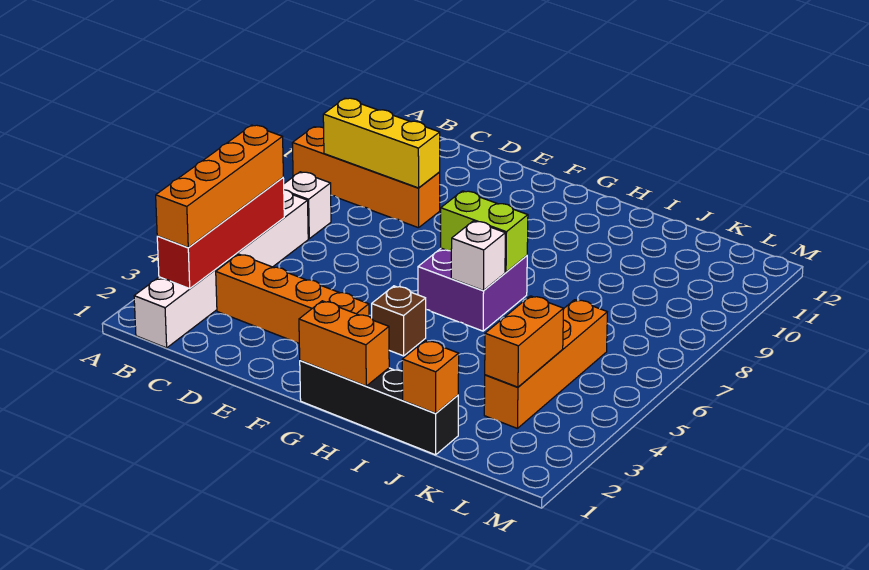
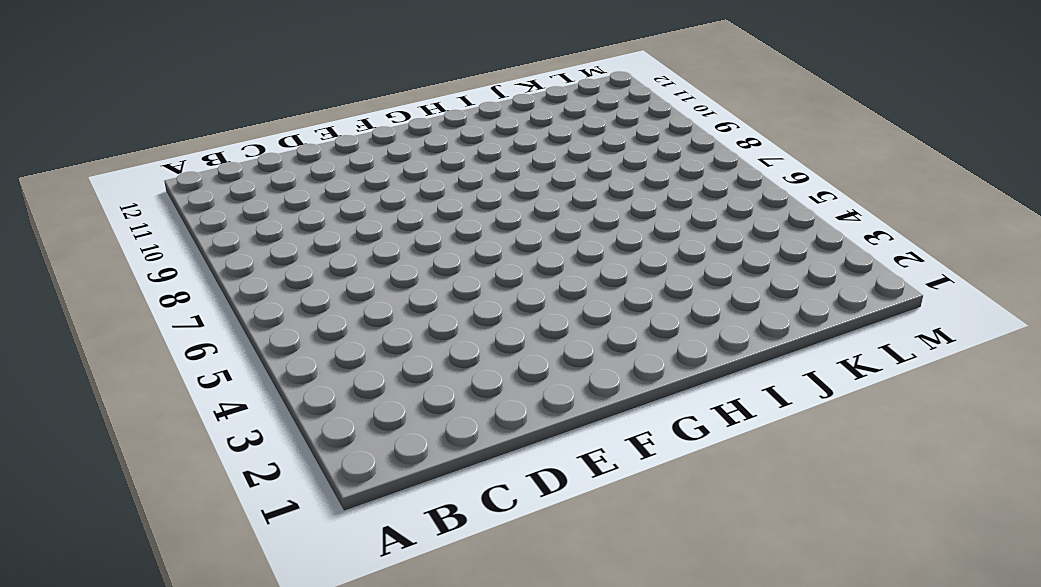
none -> orange 1x4 brick [292,127,440,228]
none -> white 1x6 brick [134,190,308,348]
none -> white 1x1 brick [284,172,331,239]

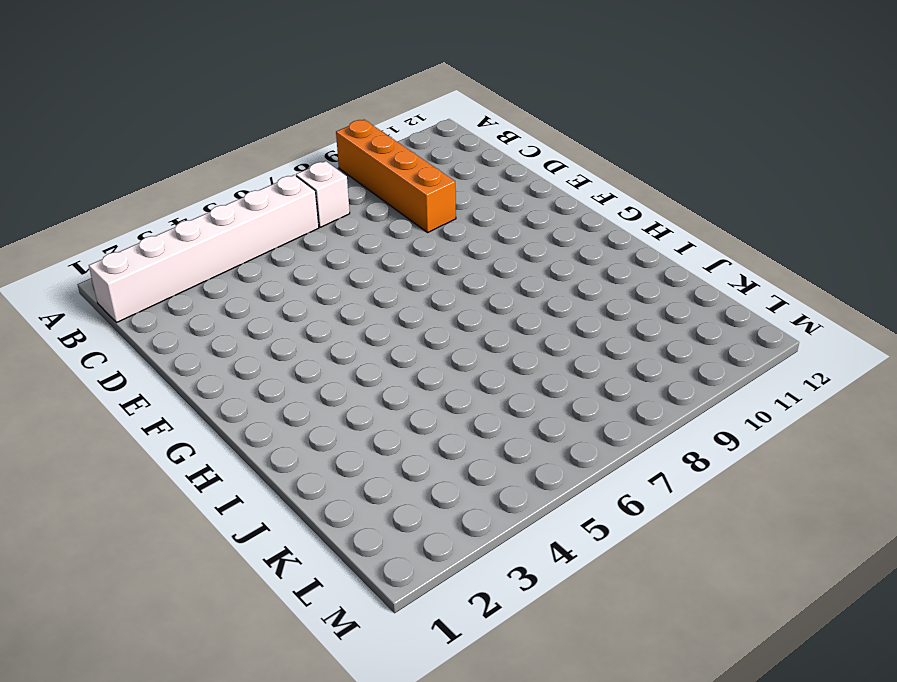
none -> orange 1x4 brick [216,254,369,343]
none -> black 1x4 brick [300,360,458,455]
none -> brown 1x1 brick [372,286,426,356]

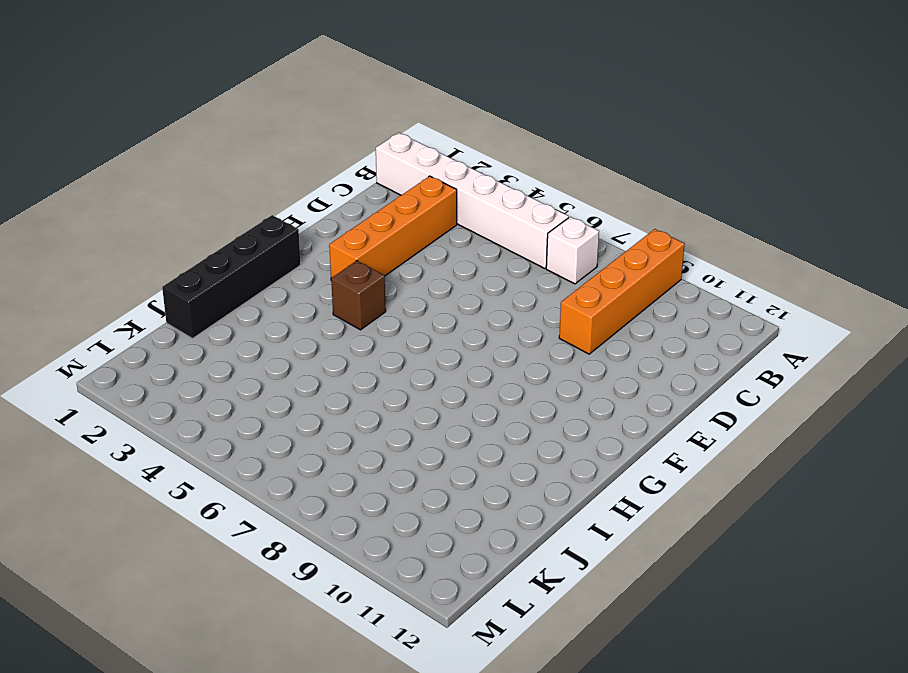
none -> purple 2x2 brick [418,248,527,331]
none -> orange 1x4 brick [484,300,607,428]
none -> red 1x4 brick [157,178,284,289]

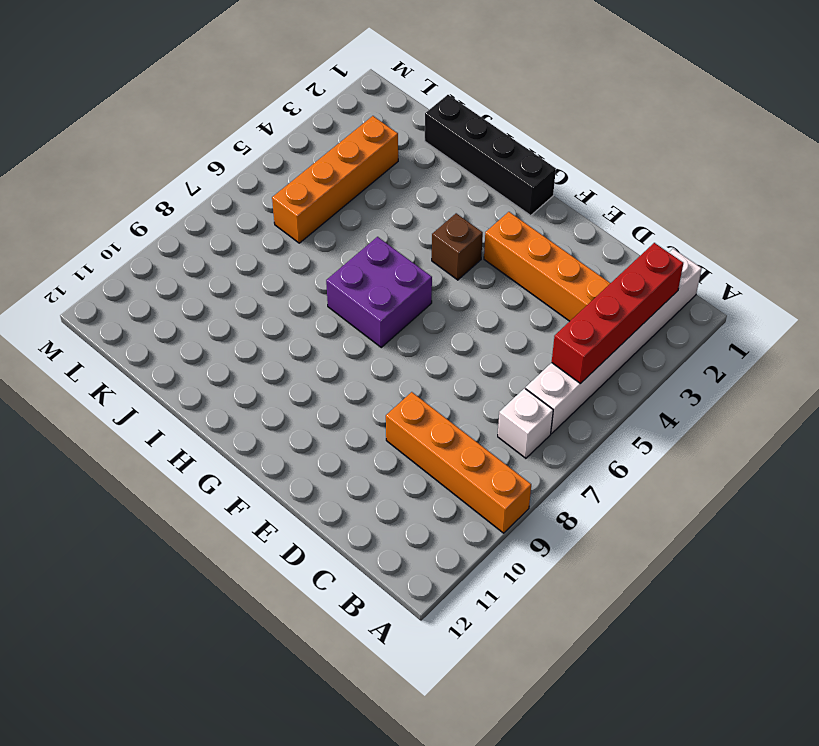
none -> yellow 1x3 brick [323,98,440,188]
none -> orange 1x2 brick [299,301,389,386]
none -> lime 1x2 brick [441,191,528,272]

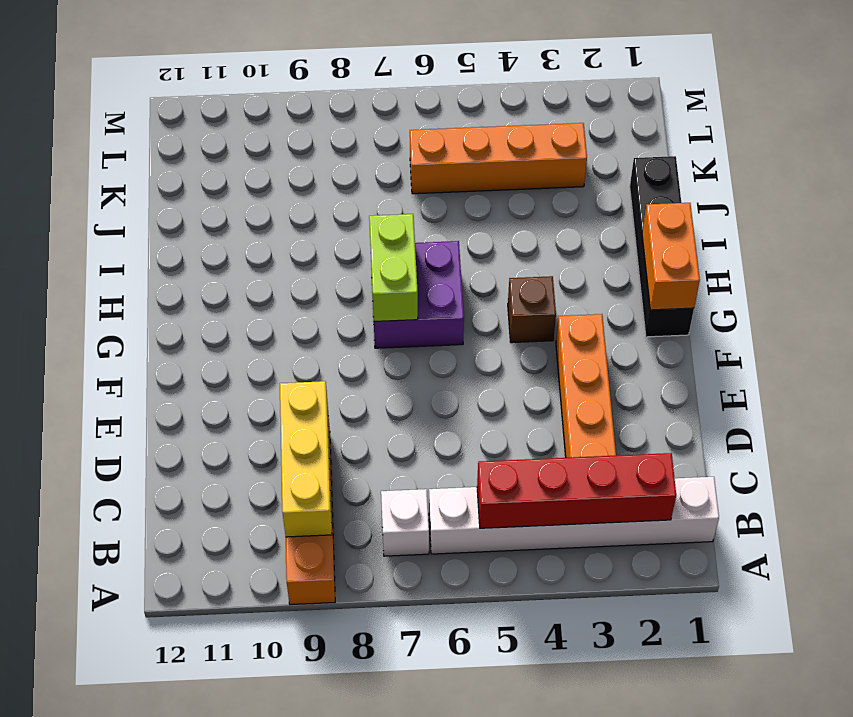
none -> white 1x1 brick [451,221,505,291]
none -> orange 1x1 brick [402,340,459,413]
none -> orange 1x2 brick [485,296,564,387]

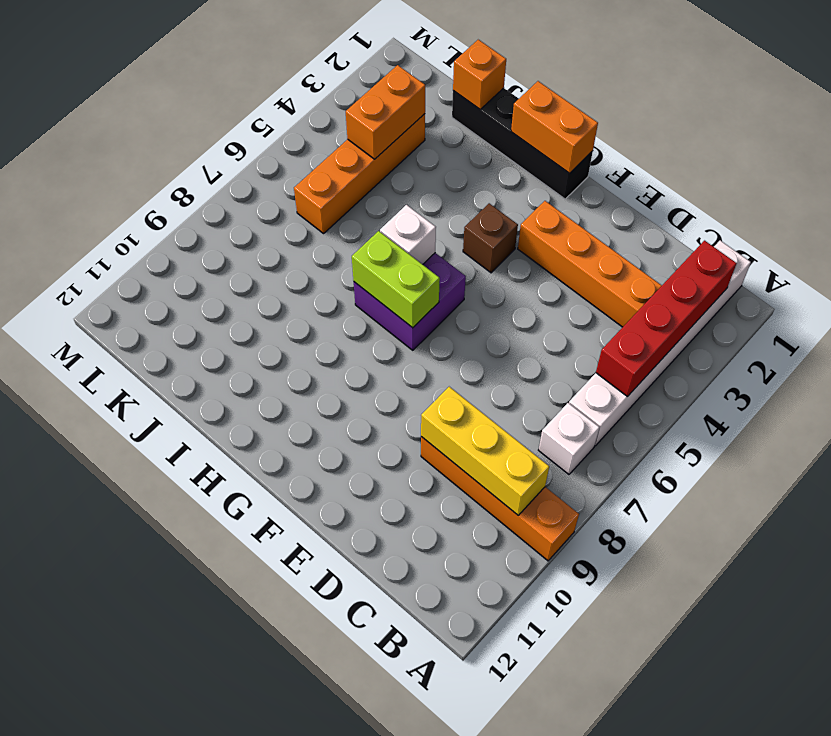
none -> orange 1x4 brick [156,125,283,248]

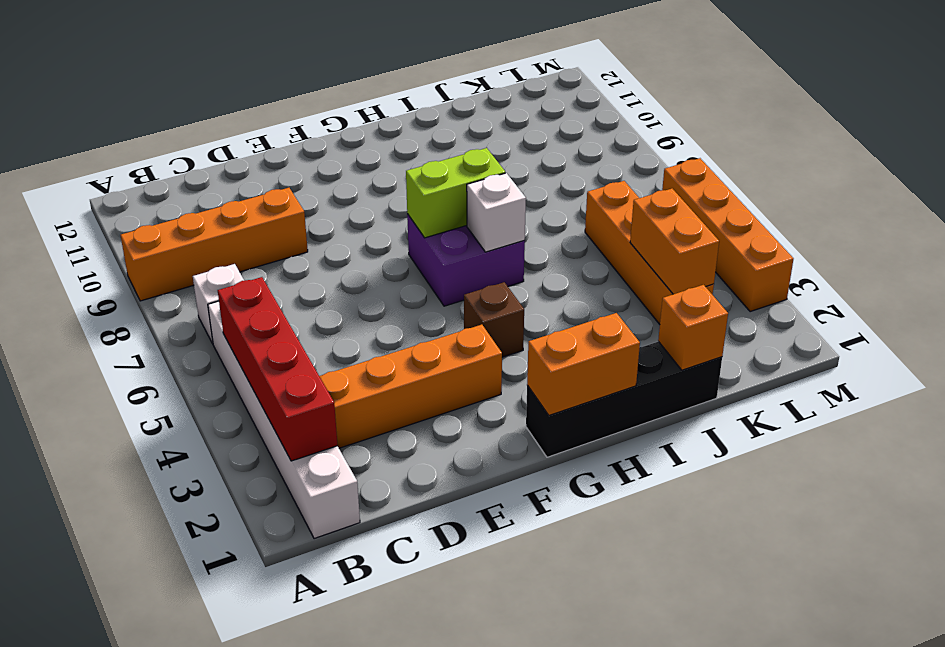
orange 1x4 brick [662,158,793,312] -> orange 1x4 brick moved to [156,125,283,248]
none -> yellow 1x3 brick [323,98,440,188]

